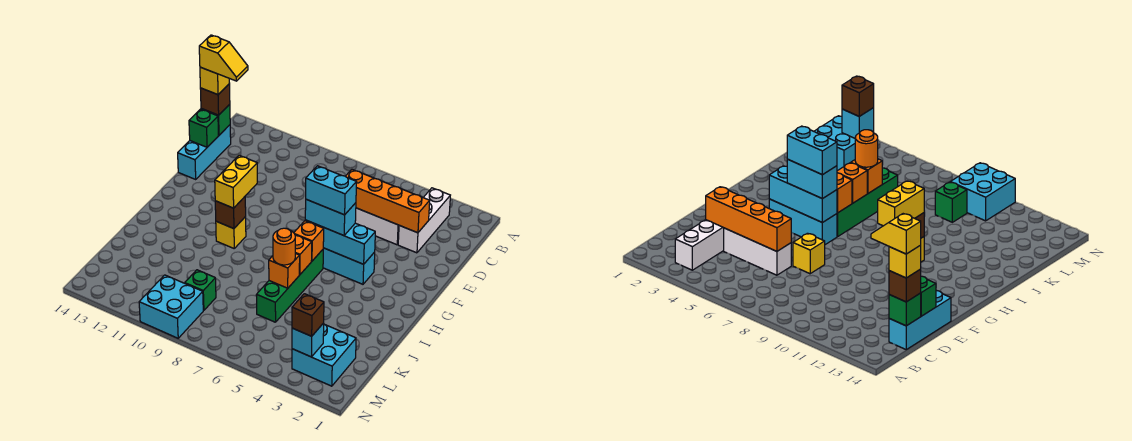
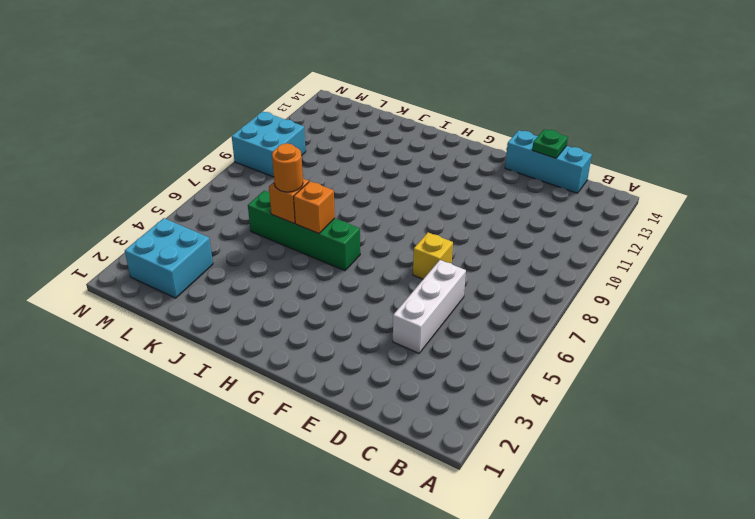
green 1x1 plate [532,129,568,158] -> green 1x1 brick [189,109,218,147]
none -> white 1x3 brick [398,188,451,253]
none -> cyan 1x3 brick [323,248,375,284]
none -> yellow 1x1 brick [216,217,246,248]

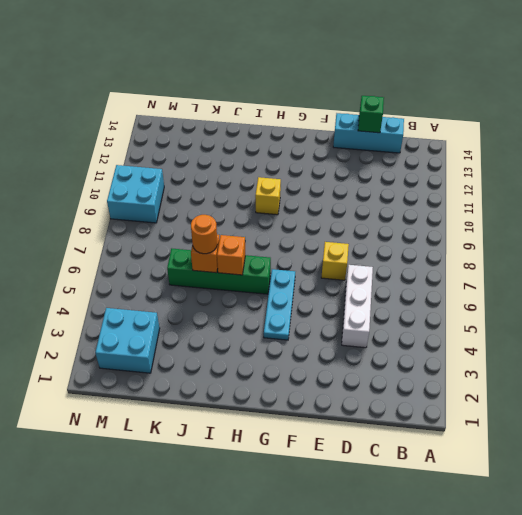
cyan 1x3 plate [264,269,295,340] -> cyan 1x3 brick [323,248,375,284]
none -> white 1x3 brick [398,188,451,253]
none -> green 1x1 brick [185,270,216,310]
none -> green 1x1 brick [202,104,230,135]

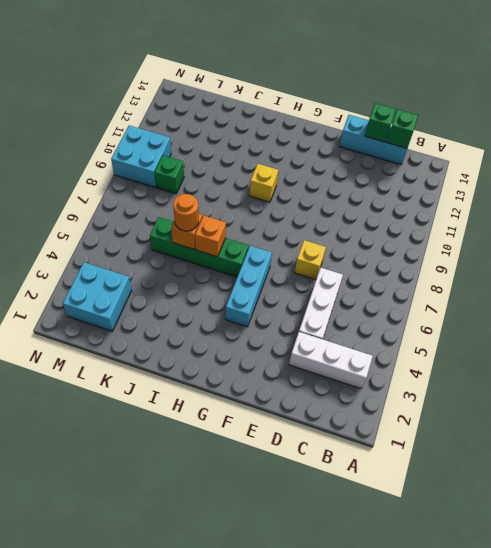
none -> orange 1x4 brick [345,170,430,233]
none -> cyan 1x3 brick [305,220,375,264]
none -> orange 1x1 brick [294,221,324,261]

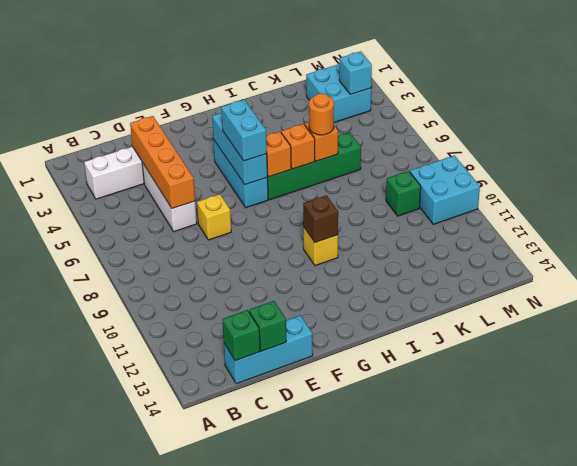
none -> brown 1x1 brick [200,84,230,115]
none -> yellow 1x2 brick [215,155,257,208]
none -> brown 1x1 brick [292,294,324,336]

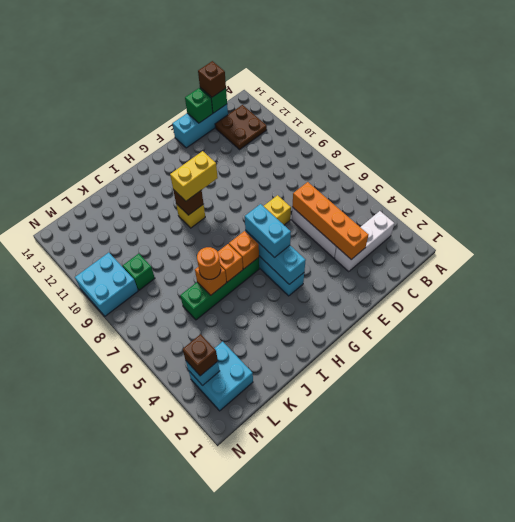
brown 2x2 plate [215,105,267,149] -> none
none -> yellow 1x1 brick [200,67,229,95]
none -> cyan 1x2 brick [306,166,357,215]
none -> yellow 1x2 slope [199,35,248,81]

